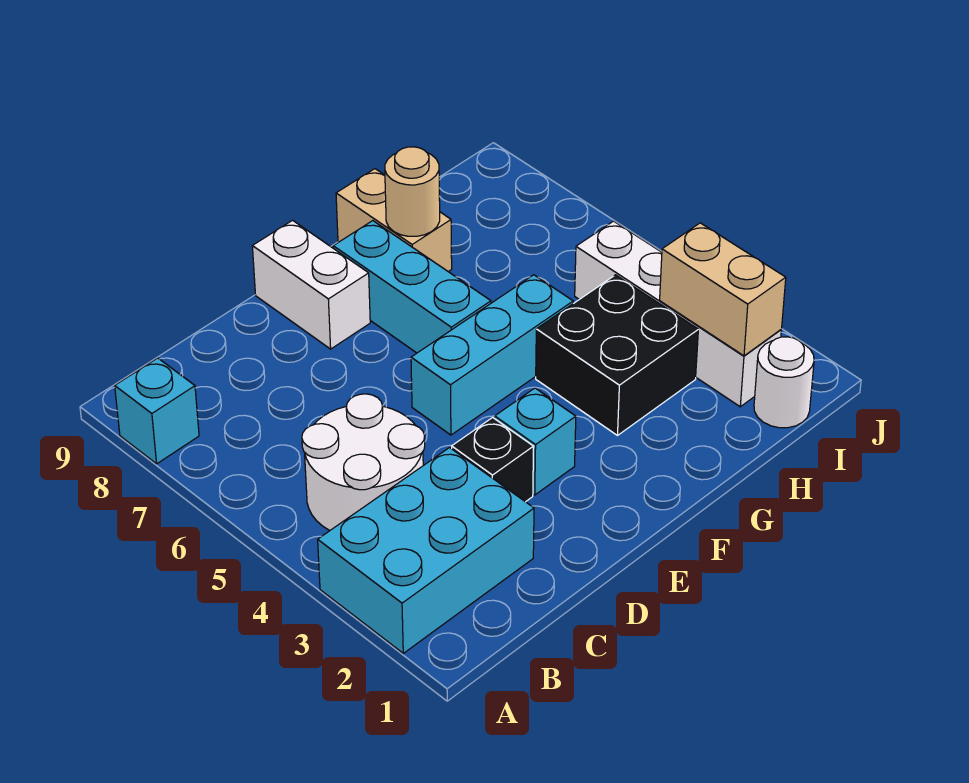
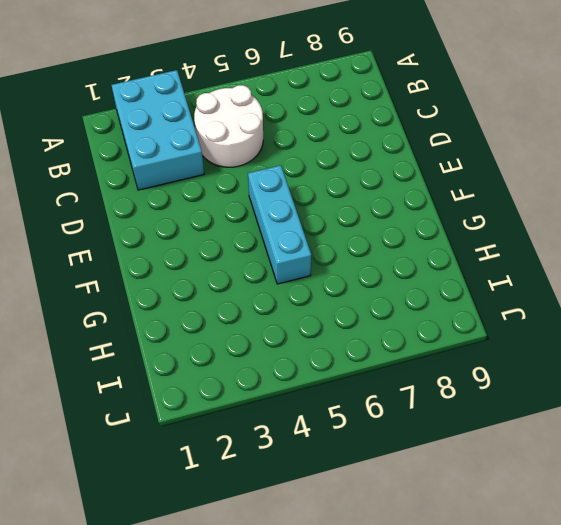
none -> cyan 1x1 brick [115,358,199,464]
none -> black 1x1 brick [452,418,534,502]
none -> cyan 1x1 brick [495,388,576,495]

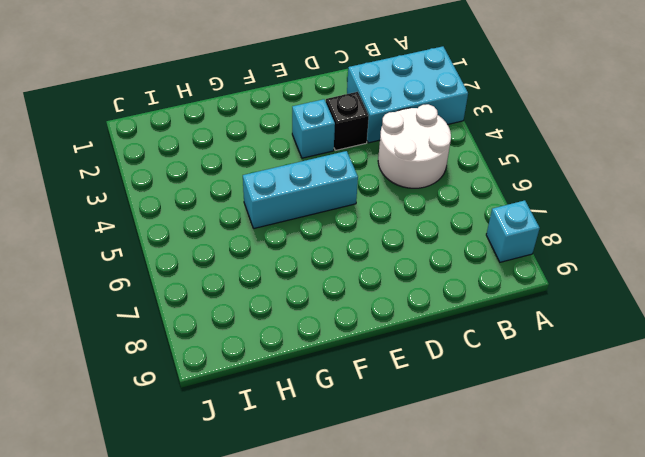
none -> white 1x2 brick [252,220,370,349]
none -> cyan 1x3 brick [333,221,491,353]
none -> black 2x2 brick [536,275,698,435]

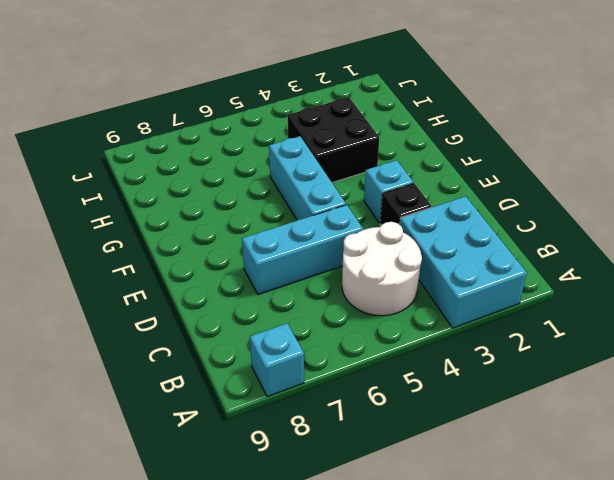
cyan 1x3 brick [242,205,363,295] -> cyan 1x3 brick moved to [333,221,491,353]
none -> white 1x2 brick [252,220,370,349]
none -> tan 1x2 brick [336,169,452,272]
none -> white 1x1 round brick [754,337,814,428]

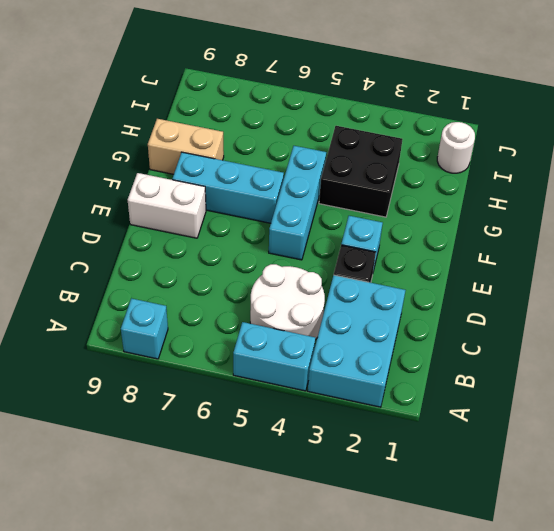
cyan 1x2 brick [233,322,315,391] -> none
none -> white 1x4 brick [575,221,781,407]
none -> tan 1x1 round brick [385,147,440,236]
none -> tan 1x2 brick [660,223,786,356]

